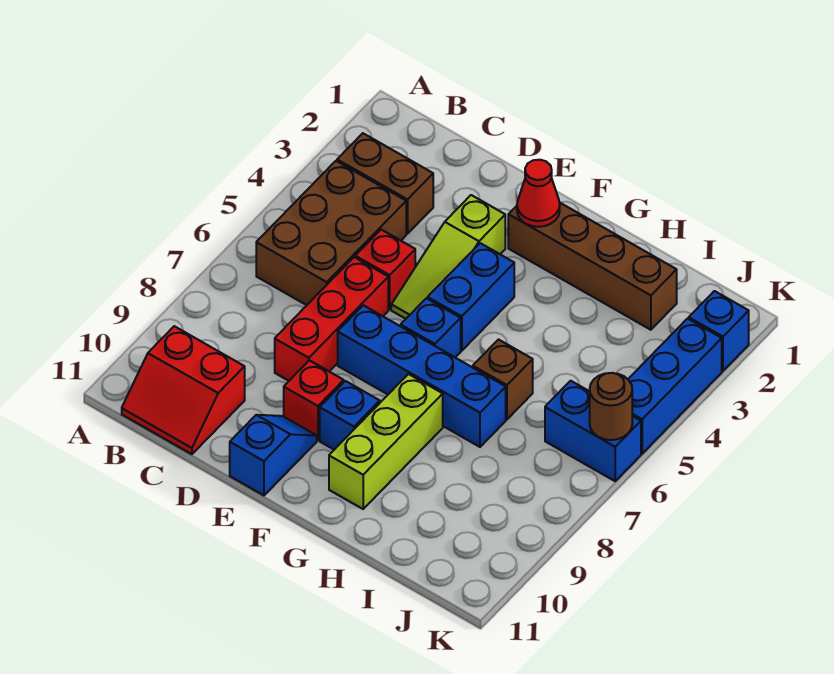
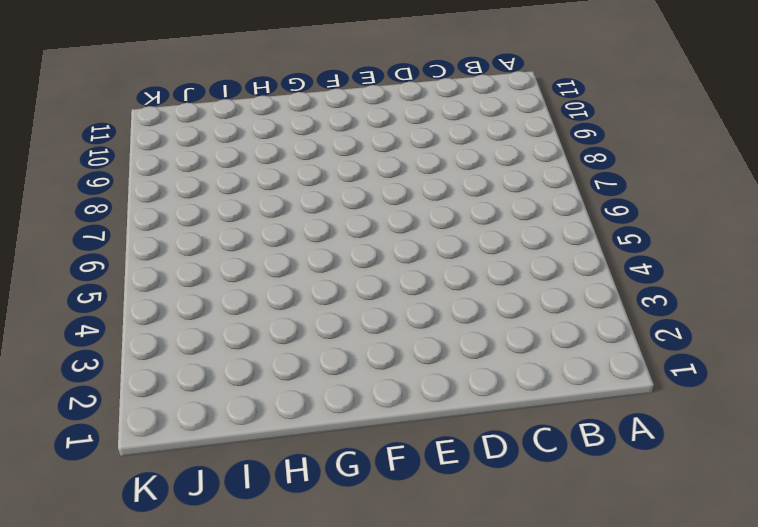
none -> brown 1x2 brick [337,133,433,234]
none -> brown 2x3 brick [256,161,406,305]
none -> red 2x2 slope [122,326,245,454]

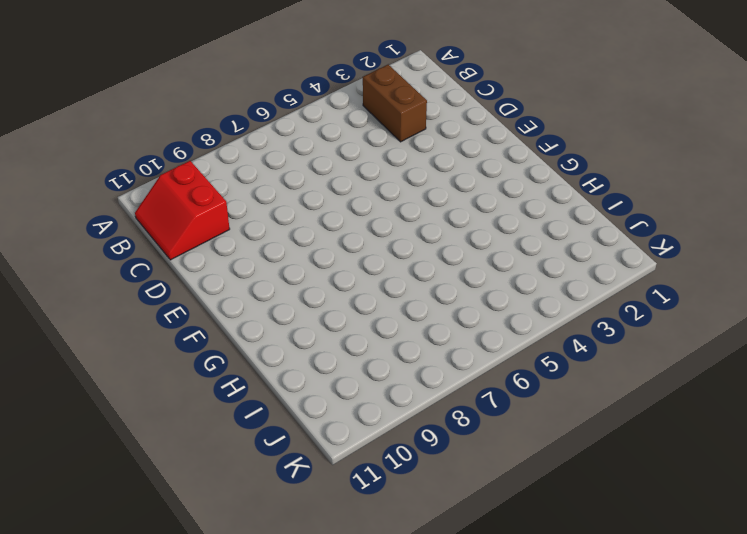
none -> brown 2x3 brick [256,161,406,305]
none -> red 1x1 brick [355,230,415,309]
none -> red 1x3 brick [275,257,388,381]

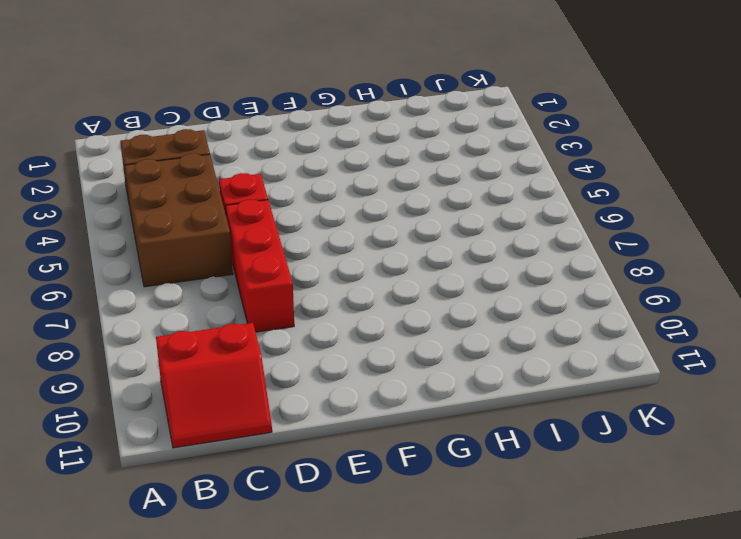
none -> lime 1x3 slope [391,195,505,319]
none -> blue 1x4 brick [338,305,506,447]
none -> red 1x1 brick [284,360,344,440]

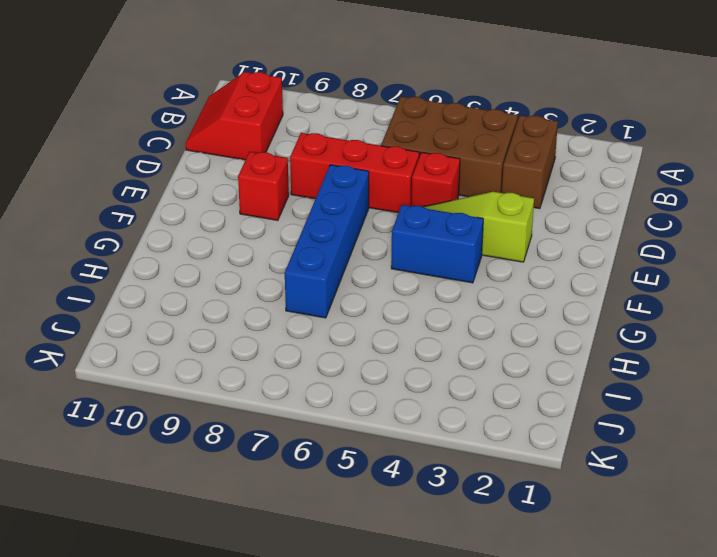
none -> blue 1x2 slope [230,415,317,495]
none -> brown 1x4 brick [508,202,677,330]
none -> blue 1x1 brick [401,298,461,357]

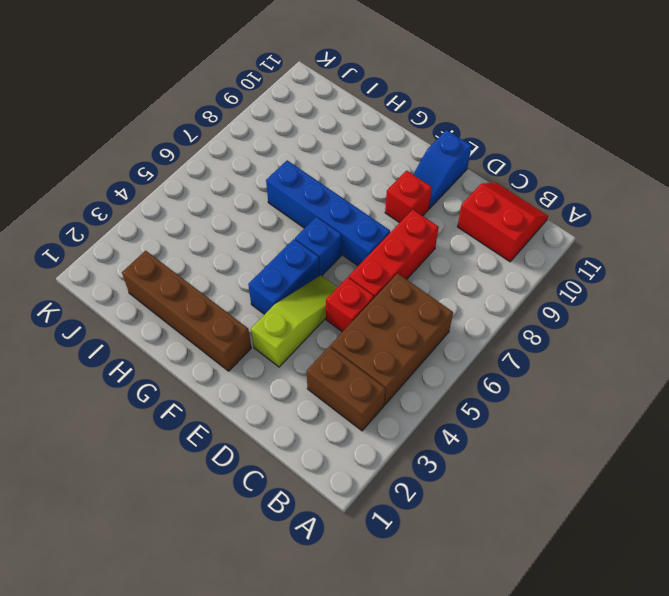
none -> blue 1x1 brick [320,381,380,450]
none -> lime 1x3 brick [329,374,443,509]
none -> brown 1x1 brick [473,340,533,419]

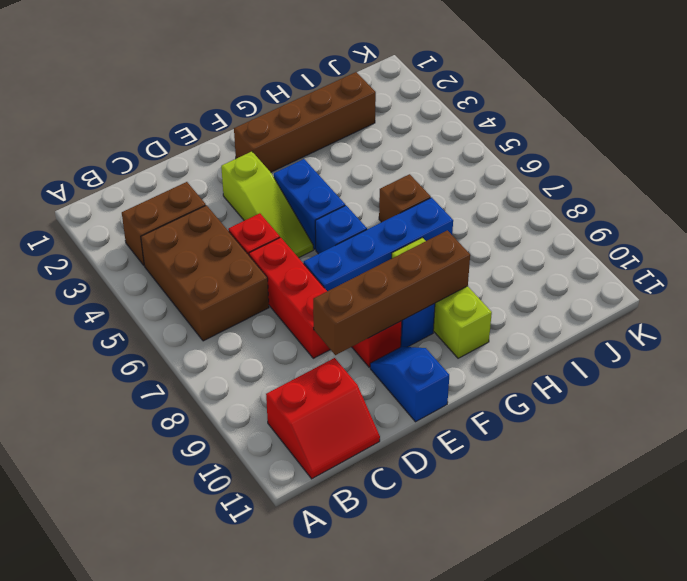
brown 1x4 brick [313,230,470,355] -> none
none -> blue 1x2 brick [545,381,641,481]
none -> blue 1x1 brick [689,291,749,371]
none -> blue 1x3 brick [628,319,722,454]

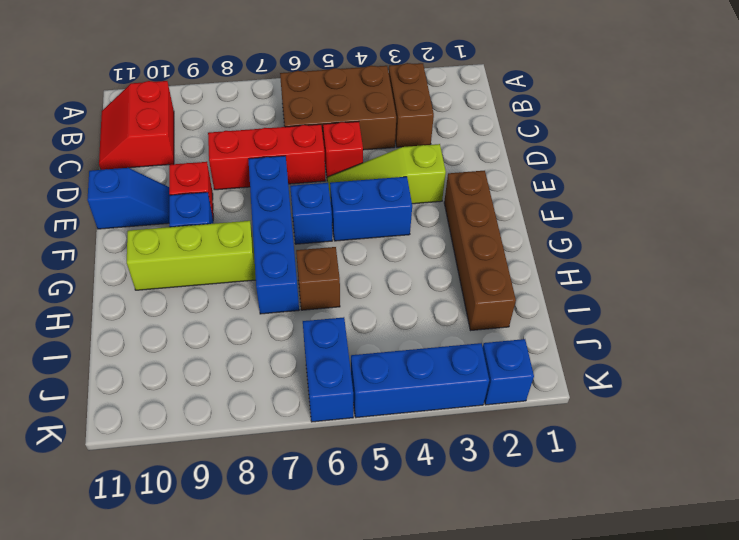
none -> red 1x1 cone [517,160,560,227]
none -> brown 1x1 round brick [590,373,632,440]

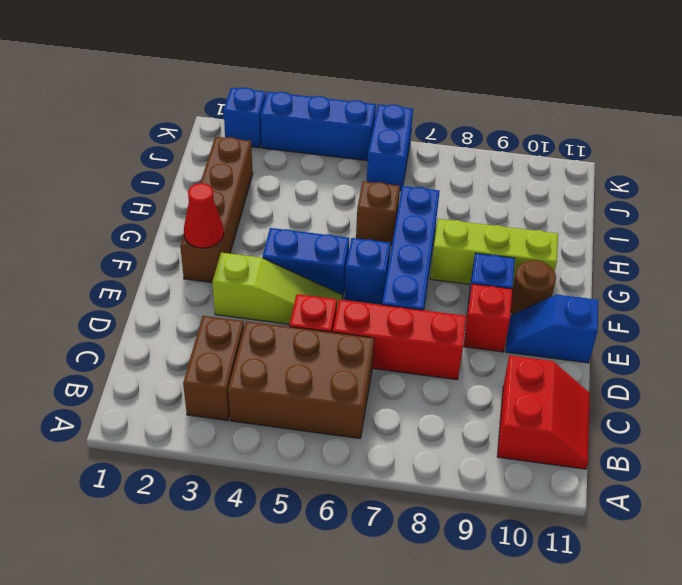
brown 1x1 round brick [511,260,556,314] -> brown 1x1 round brick moved to [590,373,632,440]

